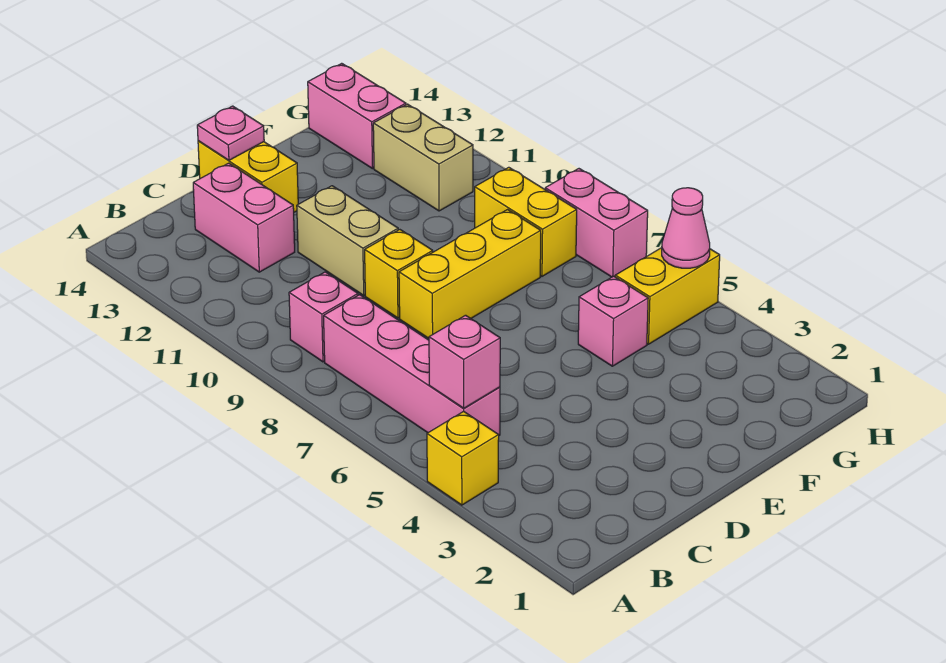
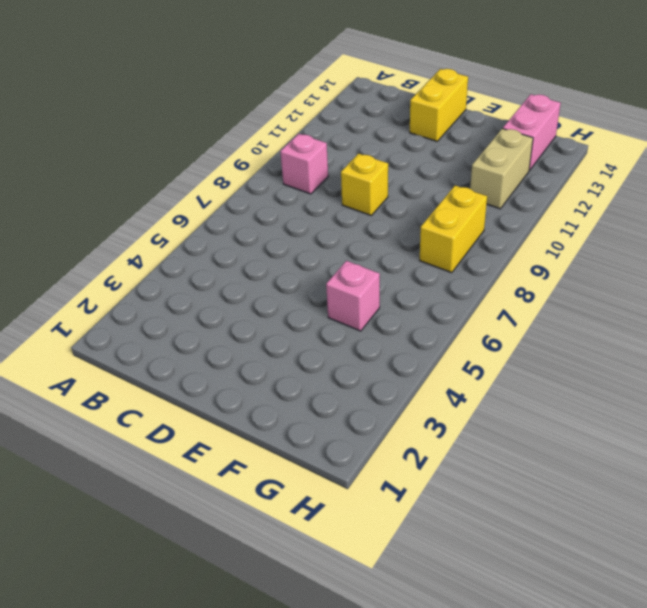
none -> yellow 1x1 brick [427,411,499,505]
none -> pink 1x4 brick [324,295,500,435]
none -> pink 1x2 brick [193,163,295,272]

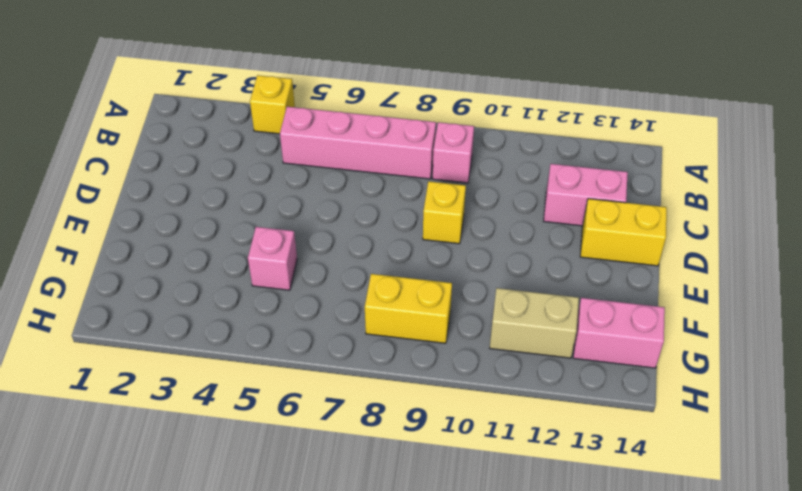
none -> yellow 1x3 brick [399,210,541,338]
none -> tan 1x2 brick [297,186,398,295]
none -> yellow 1x2 brick [615,248,720,344]

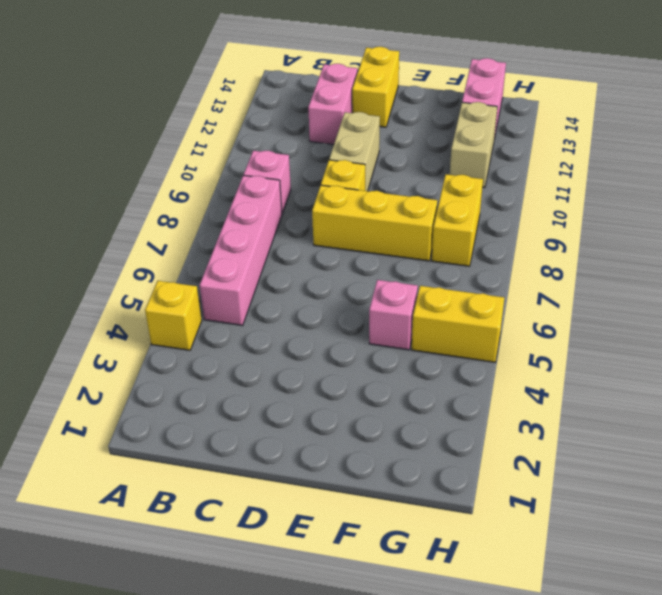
none -> pink 1x2 brick [545,169,648,277]
none -> pink 1x1 brick [429,315,500,408]
none -> pink 1x1 plate [197,106,264,160]

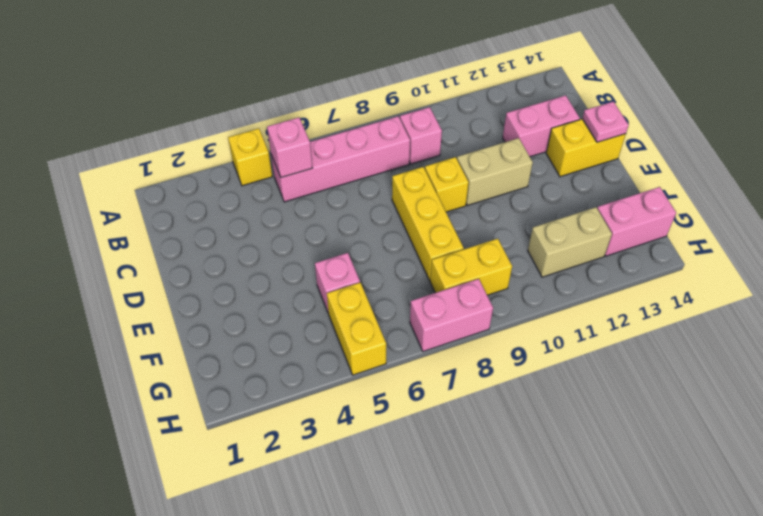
none -> pink 1x1 cone [662,188,710,268]

